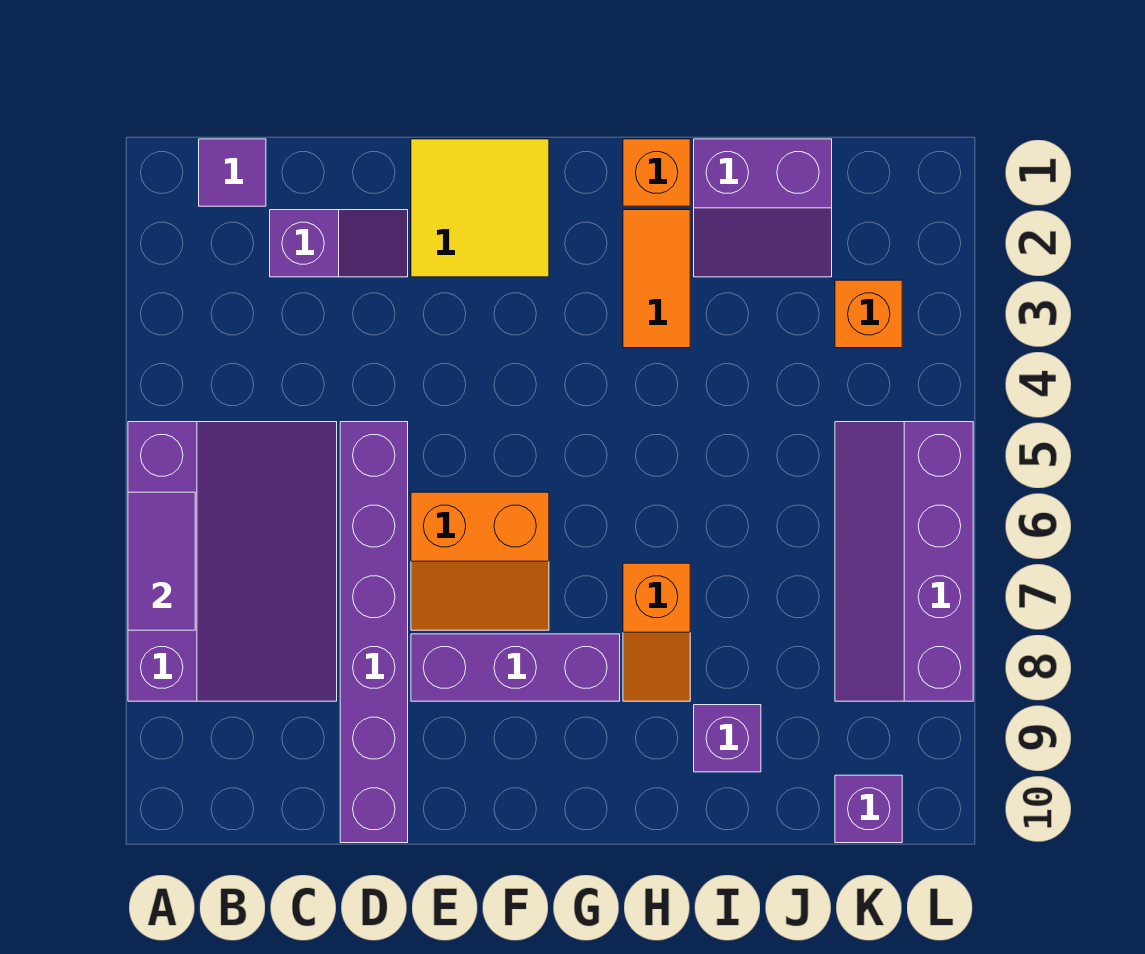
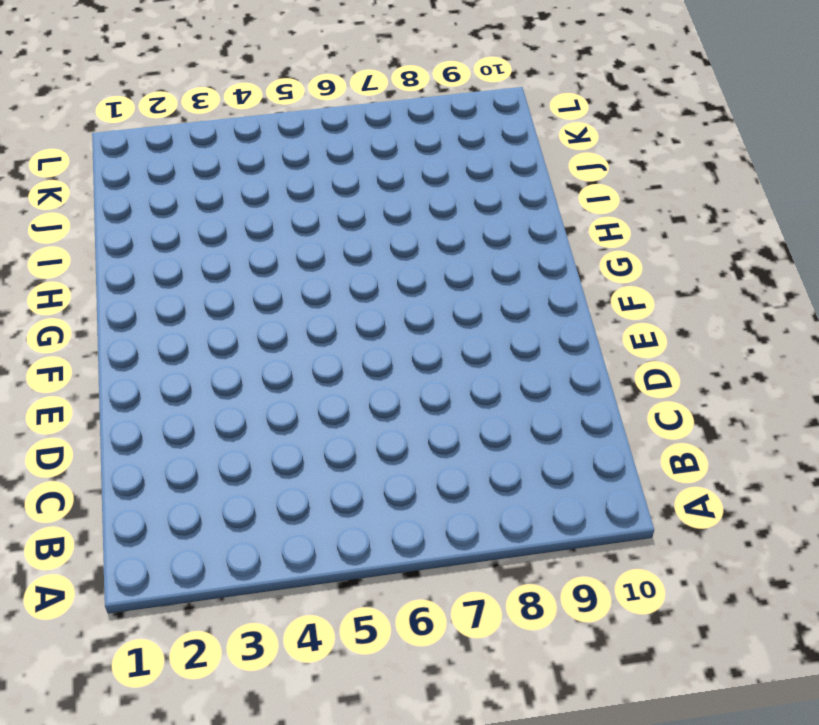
none -> purple 3x4 slope [128,422,337,701]
none -> purple 1x1 tile [199,139,266,206]
none -> purple 1x2 slope [270,210,408,277]

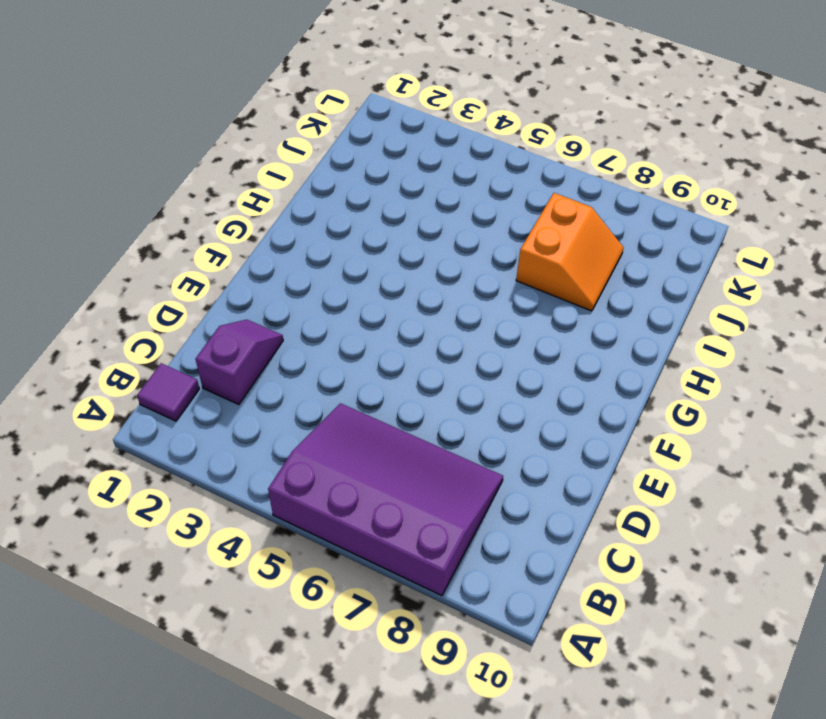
orange 2x2 slope [516,193,624,311] -> orange 2x2 slope moved to [411,492,549,630]
none -> purple 1x6 brick [340,422,408,843]
none -> yellow 2x2 tile [411,139,549,277]
none -> purple 1x3 brick [411,634,620,701]

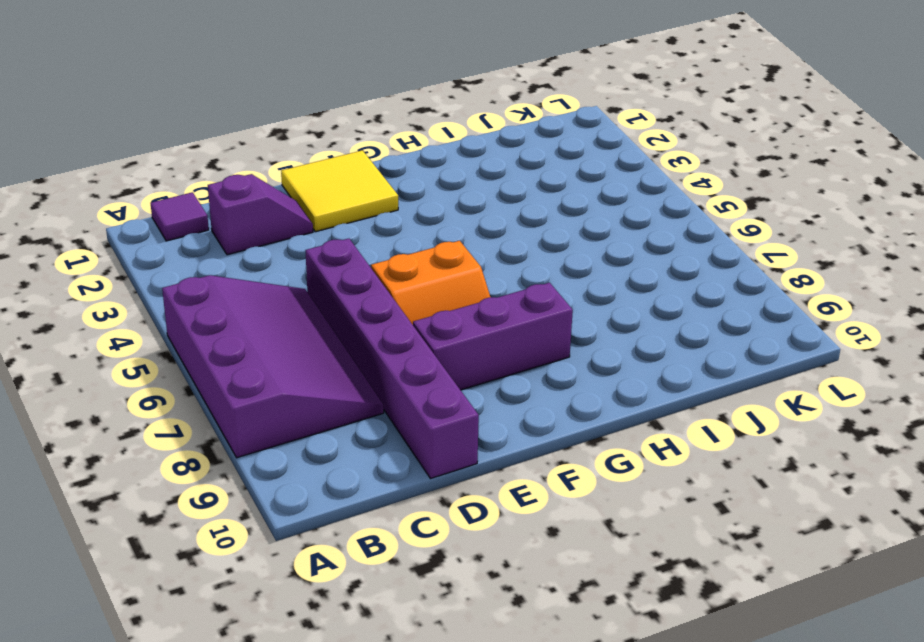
none -> orange 1x1 brick [623,139,690,206]
none -> orange 1x2 tile [623,210,690,348]
none -> orange 1x2 slope [623,563,690,701]

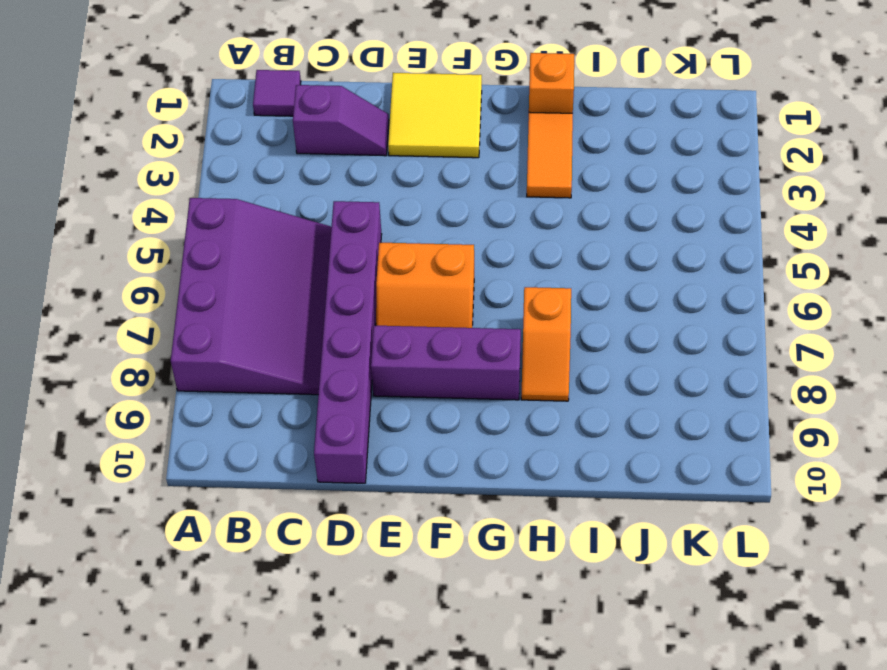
none -> purple 2x2 slope [694,139,832,277]
none -> purple 1x1 brick [694,705,761,772]
none -> orange 1x1 brick [835,280,902,348]

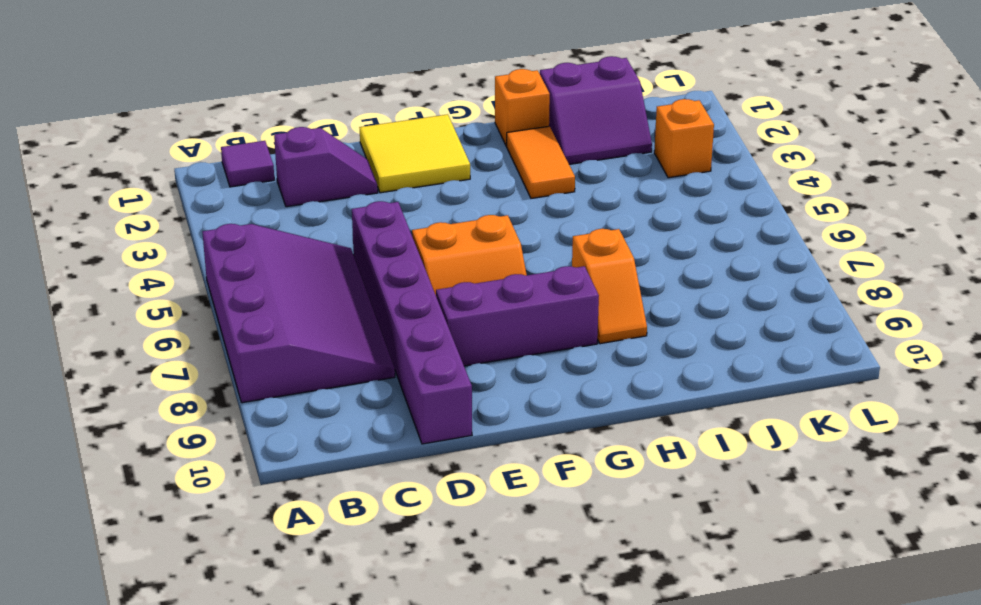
none -> purple 1x1 brick [694,705,761,772]
none -> purple 2x4 slope [835,422,973,701]
none -> purple 1x1 brick [835,775,902,843]

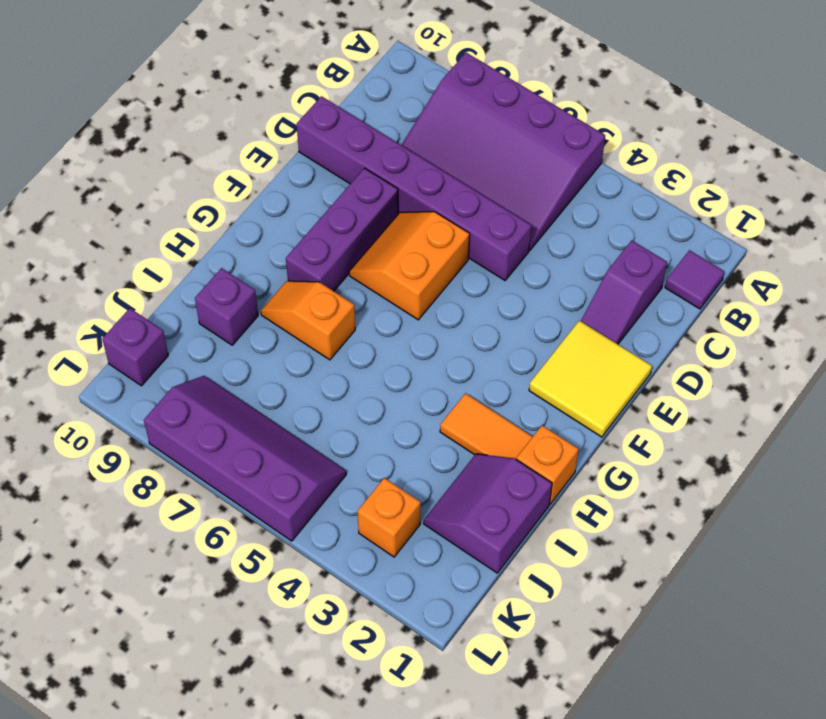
none -> purple 1x2 tile [128,492,195,630]

